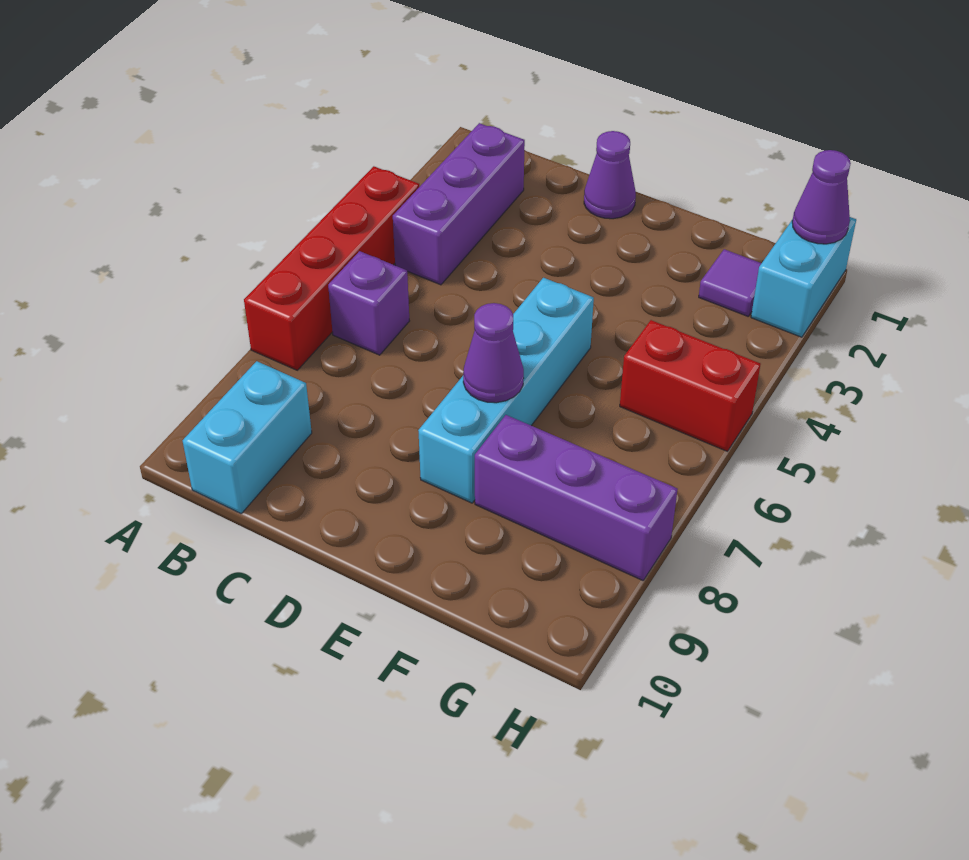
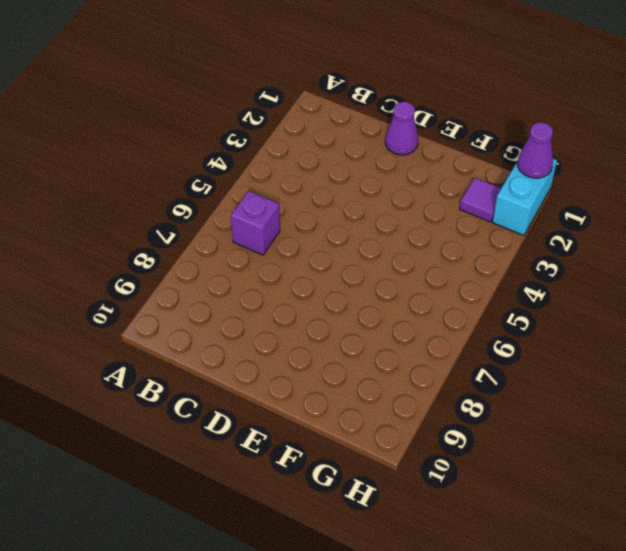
none -> red 1x4 brick [244,166,419,370]
none -> purple 1x3 brick [393,123,525,285]
none -> cyan 1x2 brick [183,361,312,513]

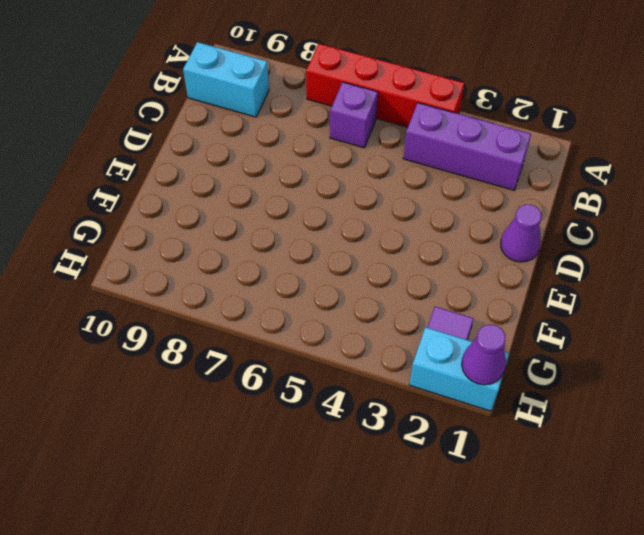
none -> cyan 1x4 brick [418,278,594,503]
none -> purple 1x3 brick [475,415,678,580]
none -> red 1x2 brick [620,320,761,451]

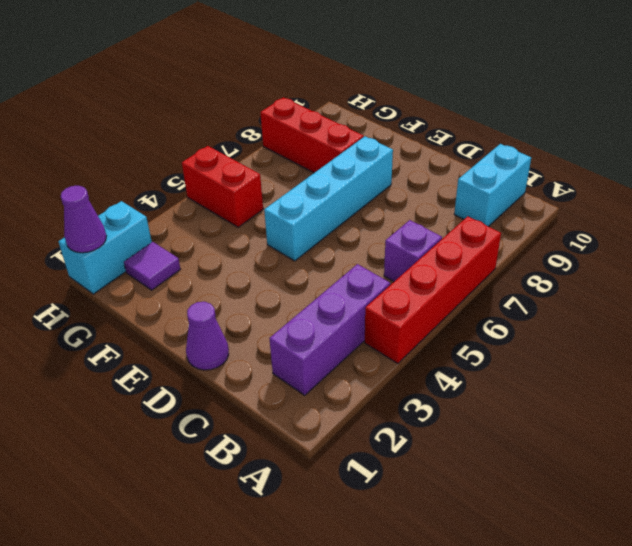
red 1x3 brick [260,97,364,173] -> purple 1x3 brick [475,415,678,580]
none -> purple 1x1 cone [463,303,524,403]

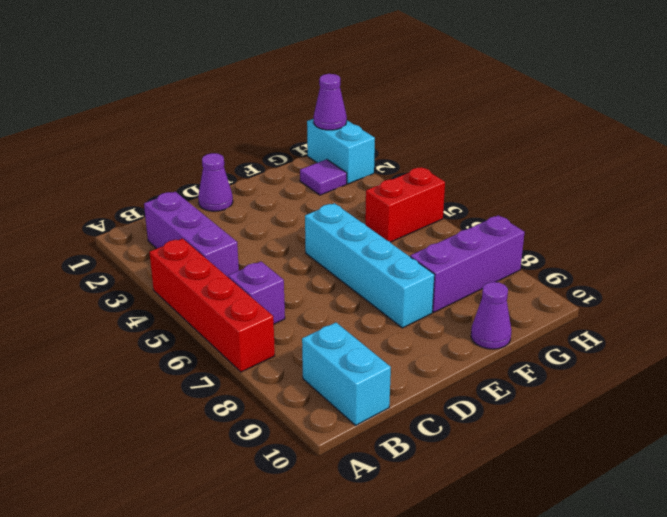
purple 1x1 cone [471,282,511,349] -> purple 1x1 cone moved to [463,303,524,403]

